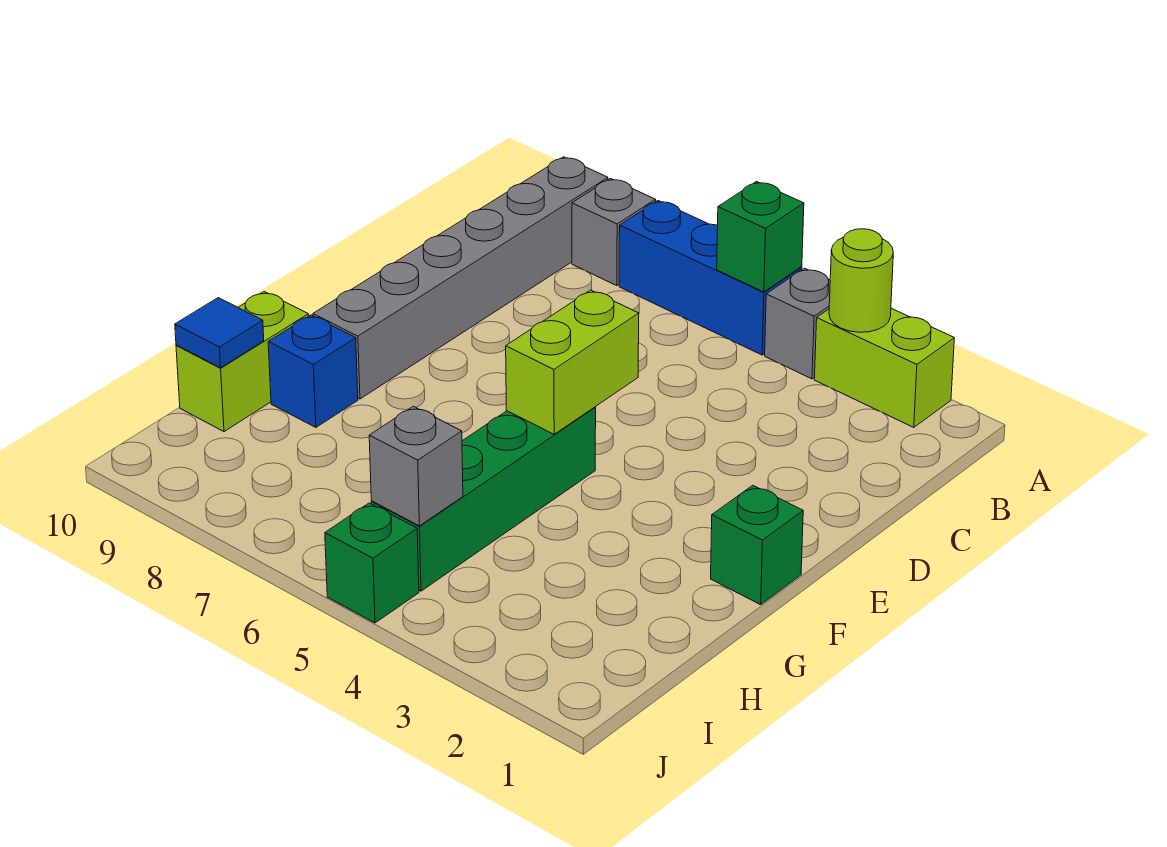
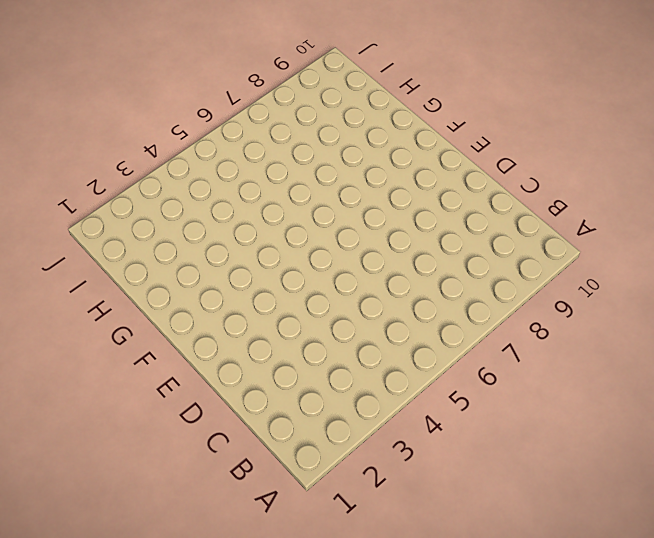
none -> lime 1x2 brick [814,308,954,427]
none -> grey 1x1 brick [765,268,830,379]
none -> blue 1x3 brick [619,201,802,355]

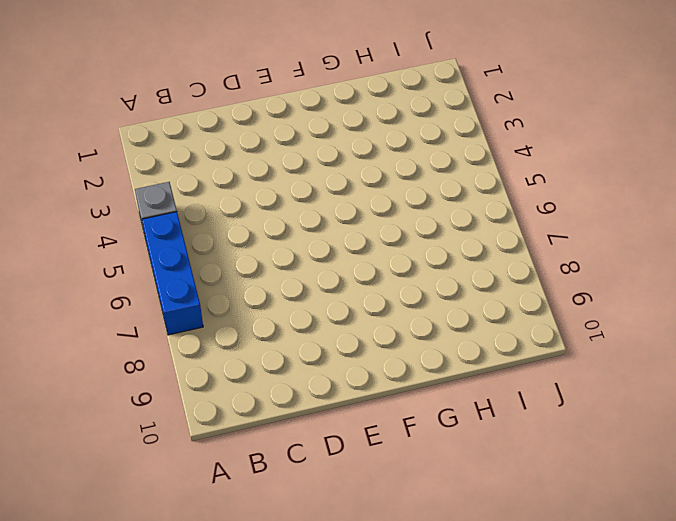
none -> lime 1x2 brick [814,308,954,427]
none -> grey 1x1 brick [572,179,656,286]
none -> grey 1x6 brick [313,157,608,399]

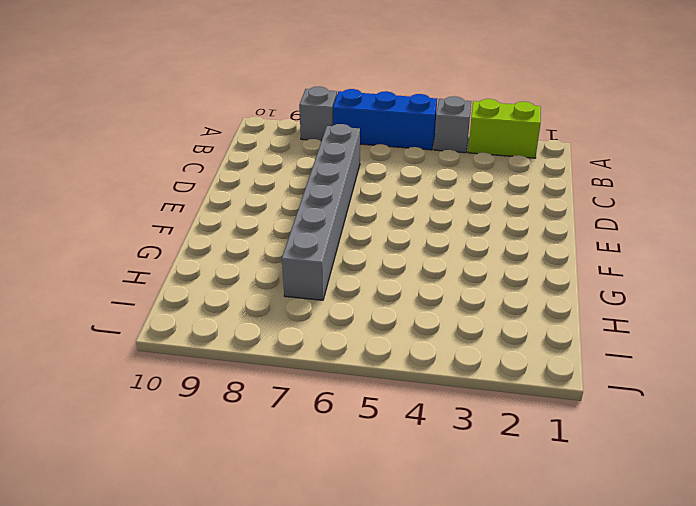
grey 1x6 brick [282,124,360,300] -> grey 1x6 brick moved to [313,157,608,399]
none -> green 1x1 brick [711,485,803,605]
none -> green 1x4 brick [371,407,596,591]
none -> blue 1x1 brick [268,315,358,427]

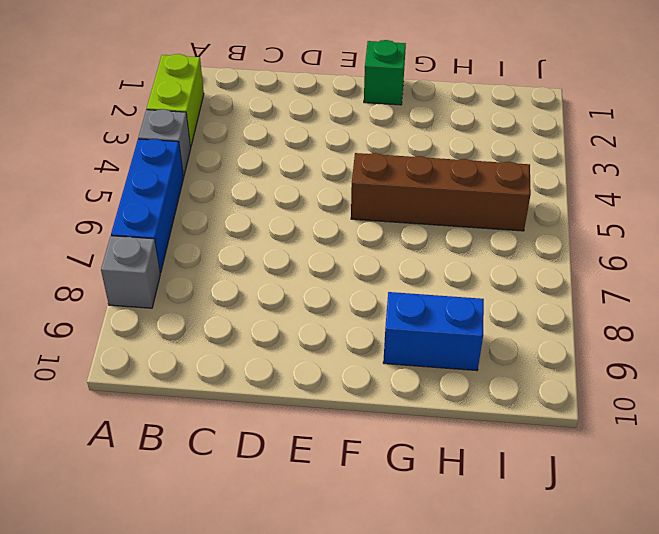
brown 1x4 brick [351,153,531,231] -> green 1x4 brick [371,407,596,591]
blue 1x2 brick [383,292,484,371] -> blue 1x1 brick [268,315,358,427]
none -> grey 1x6 brick [313,157,608,399]
none -> lime 1x2 brick [176,292,309,432]
none -> green 1x1 brick [325,503,419,623]

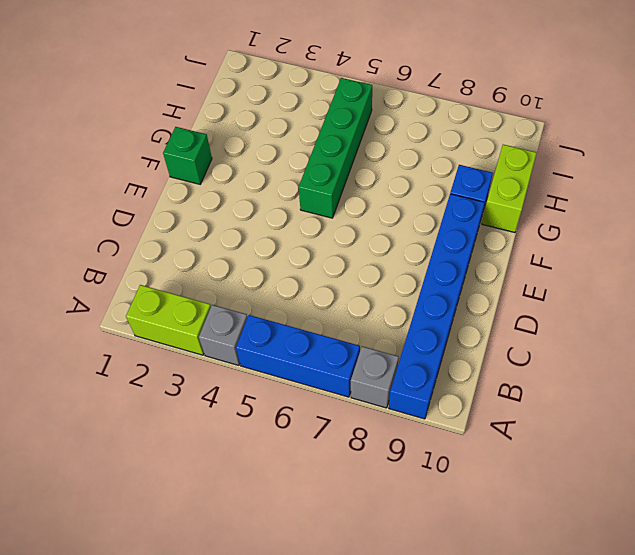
blue 1x6 brick [389,194,485,419] -> grey 1x6 brick [313,157,608,399]
none -> green 1x1 brick [325,503,419,623]
none -> lime 1x1 round brick [829,229,893,332]
none -> green 1x1 brick [717,182,804,292]

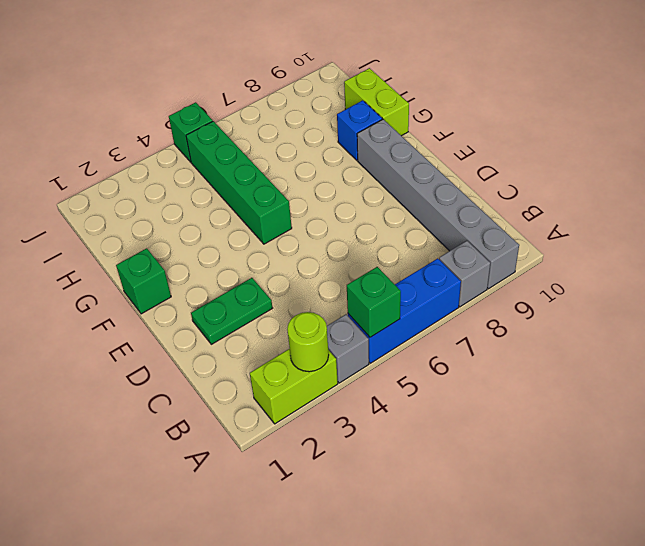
green 1x2 plate [191,278,272,344] -> none
none -> lime 1x2 brick [506,290,639,434]
none -> blue 1x1 tile [175,298,264,368]
none -> grey 1x1 brick [369,406,463,526]

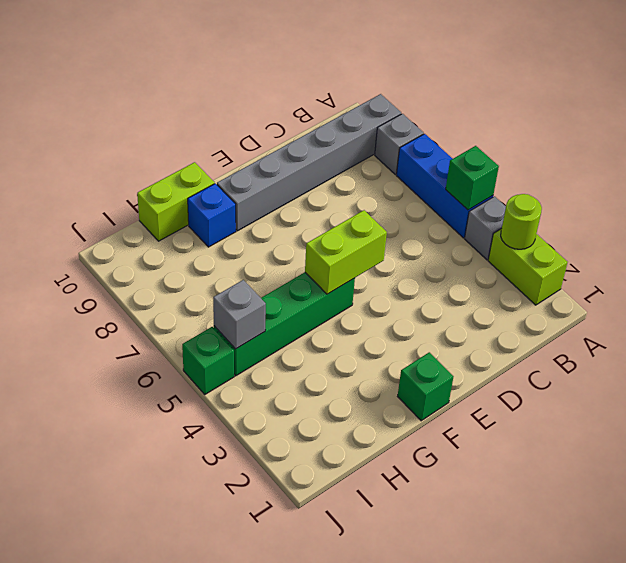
none -> blue 1x1 tile [175,298,264,368]

